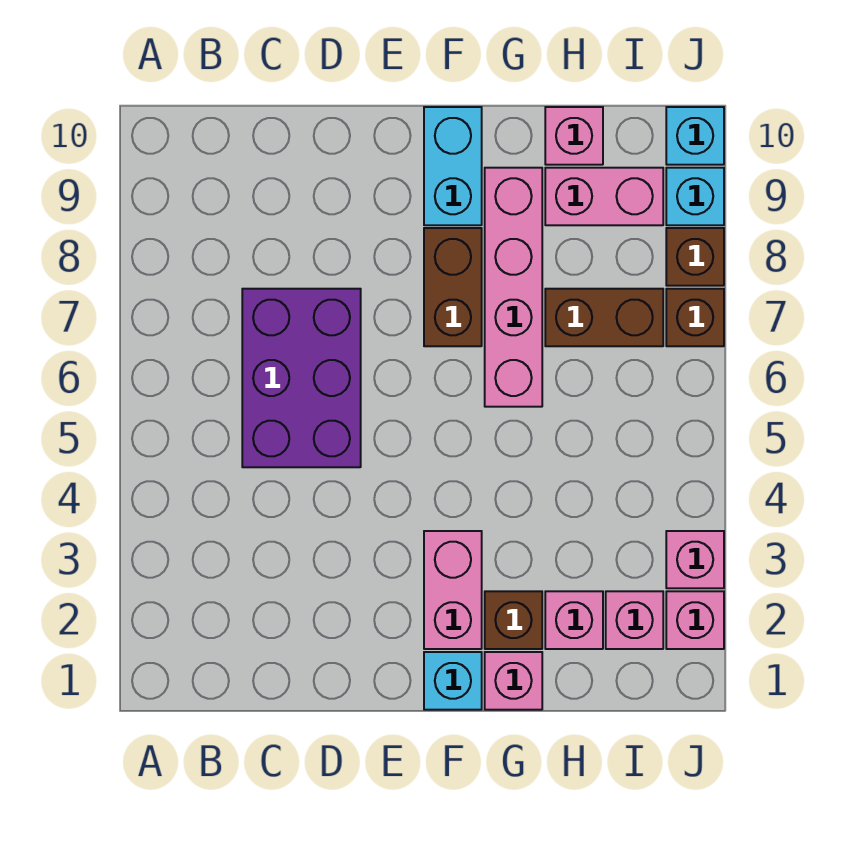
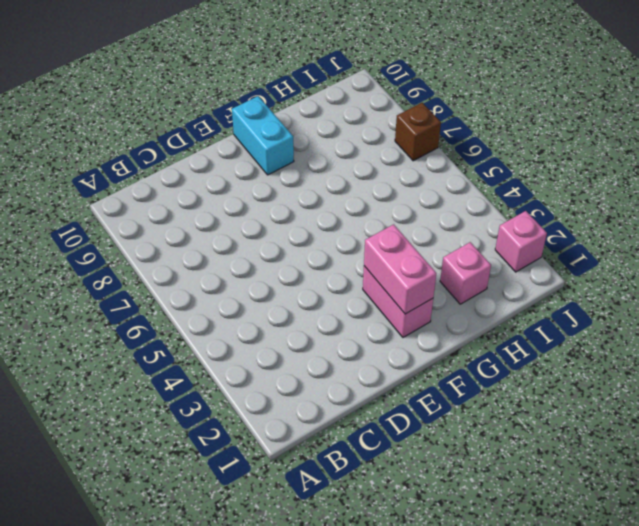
pink 1x2 brick [364,224,436,314] -> pink 1x2 brick turned to [545,168,663,225]
none -> purple 2x3 brick [242,289,361,467]
none -> cyan 1x1 brick [424,652,482,710]
none -> brown 1x2 brick [424,228,482,346]

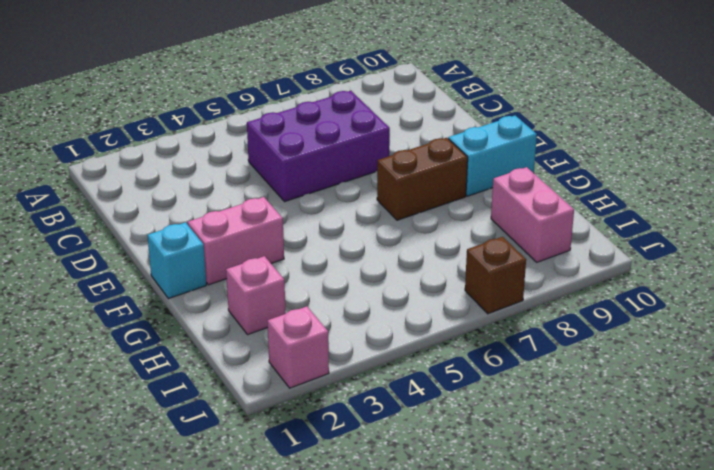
none -> pink 1x1 brick [485,652,542,710]
none -> brown 1x1 brick [485,591,542,649]
none -> pink 1x4 brick [485,168,542,407]

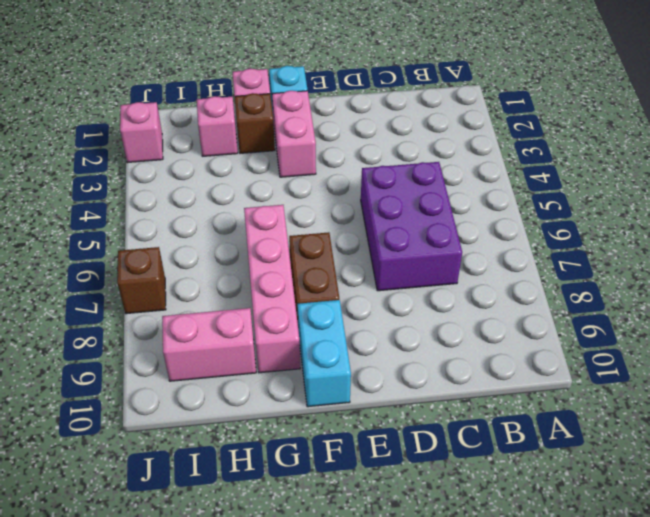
none -> brown 1x2 brick [545,289,663,346]
none -> pink 1x1 brick [545,107,603,165]
none -> pink 1x1 brick [606,591,663,649]

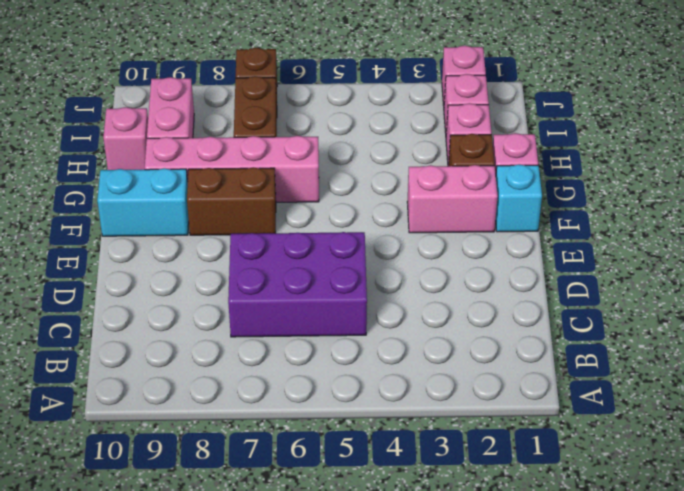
none -> pink 1x1 brick [666,531,724,588]
none -> brown 1x1 brick [666,228,724,286]
none -> cyan 1x1 brick [666,168,724,225]

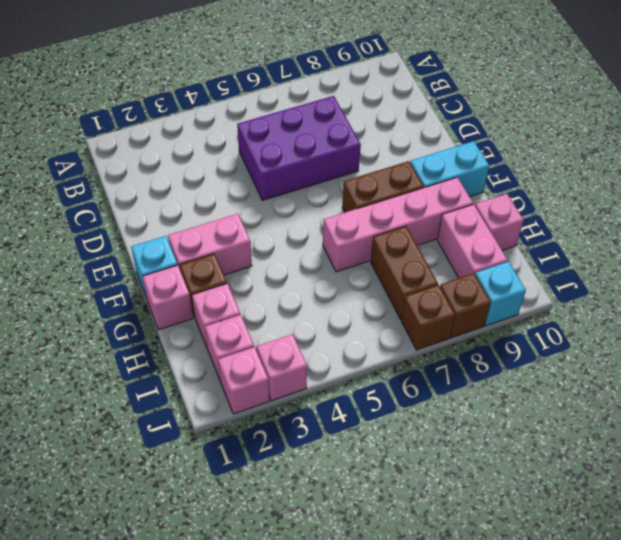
none -> cyan 1x1 brick [666,107,724,165]

